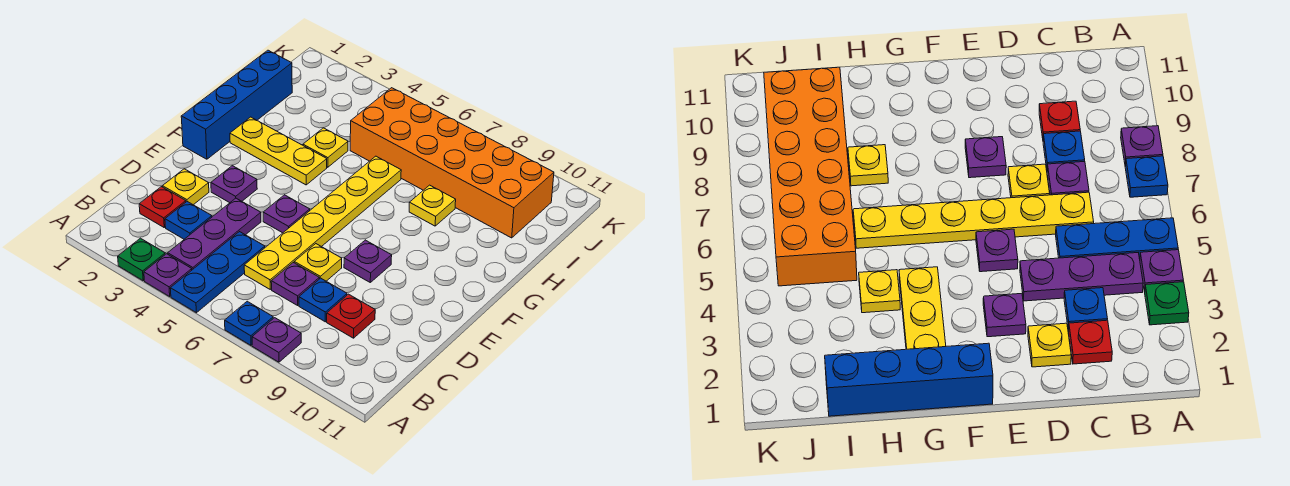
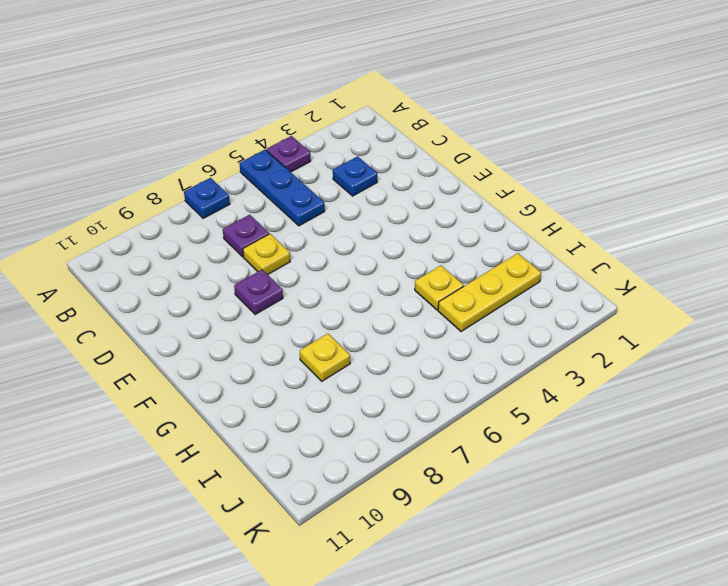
yellow 1x3 plate [438,253,541,332] -> yellow 1x3 plate moved to [230,117,327,185]
none -> green 1x1 plate [118,238,165,281]
none -> purple 1x1 plate [252,318,301,362]
none -> purple 1x3 plate [168,198,261,270]

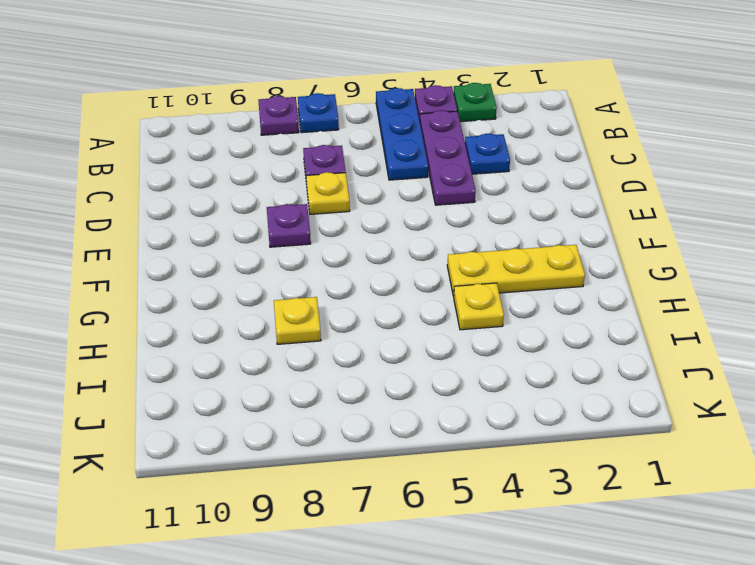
none -> red 1x1 plate [139,187,186,227]
none -> yellow 1x6 plate [244,156,401,289]
none -> blue 1x1 plate [299,278,347,322]

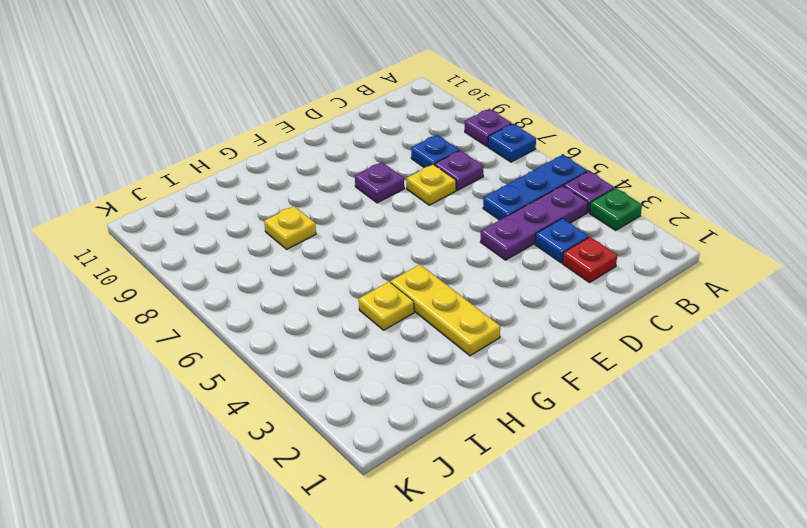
none -> yellow 1x6 plate [244,156,401,289]
none -> red 1x1 plate [327,294,375,338]
none -> yellow 1x1 plate [162,169,209,205]

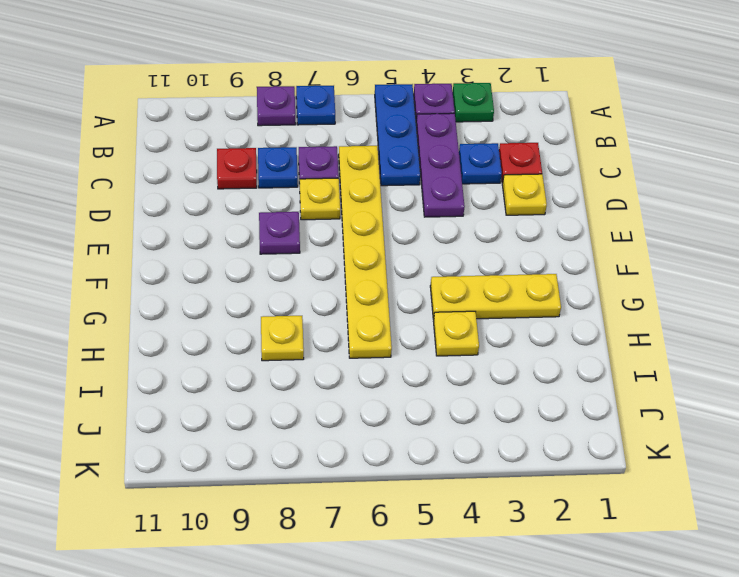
none -> purple 1x1 plate [211,166,257,203]
none -> purple 1x1 plate [263,195,310,233]
none -> blue 1x4 brick [181,50,292,159]

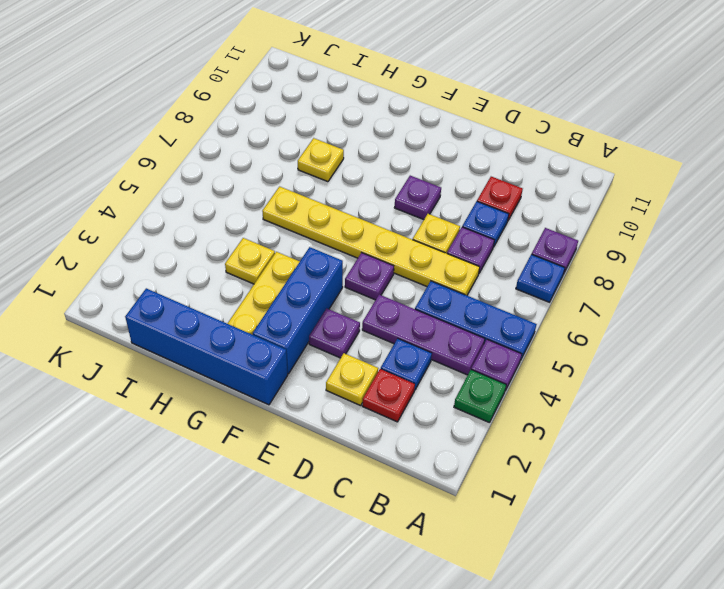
blue 1x3 brick [253,247,343,374] -> none
none -> orange 2x6 brick [350,88,554,238]

